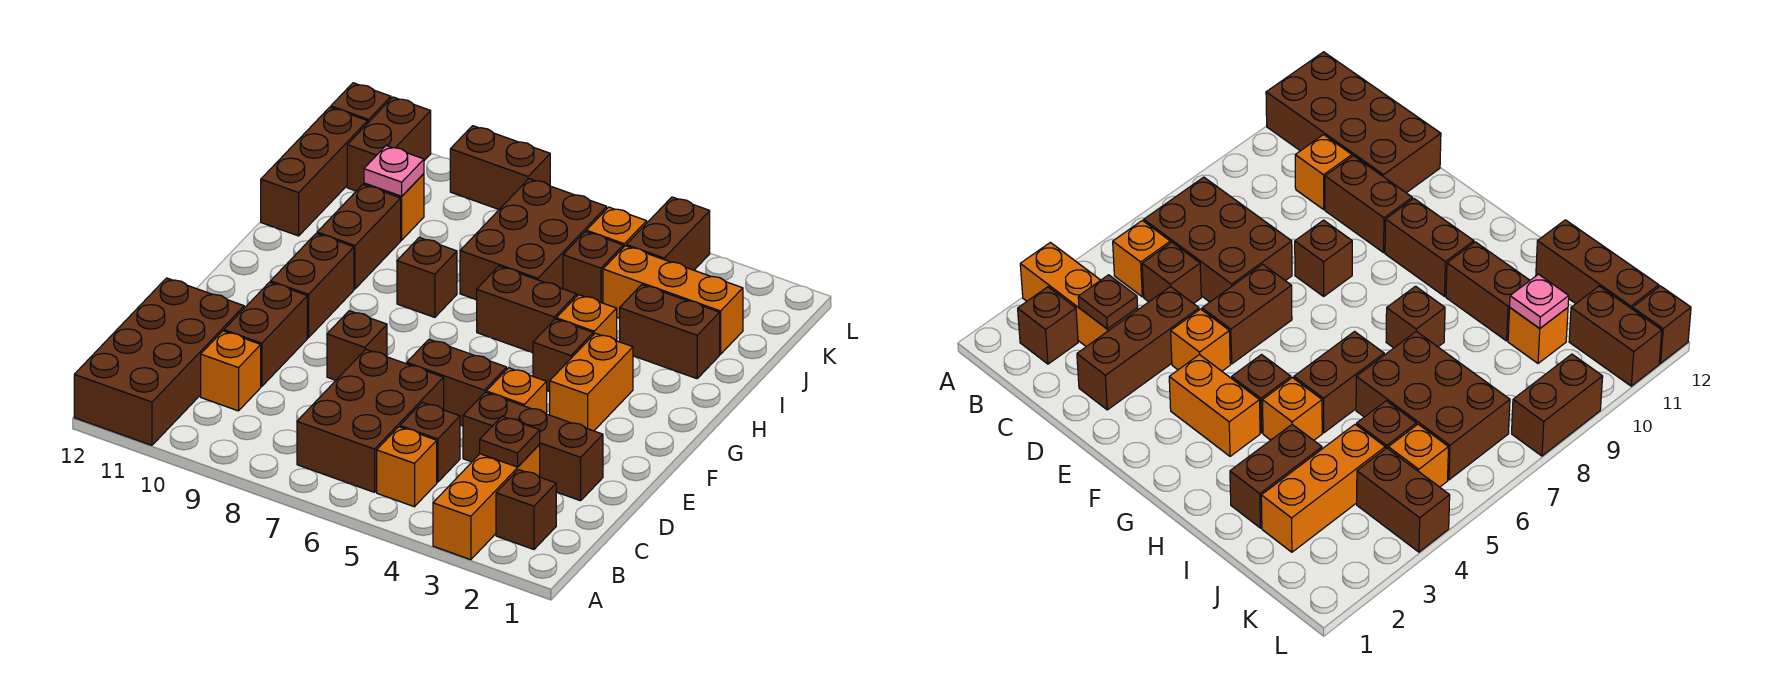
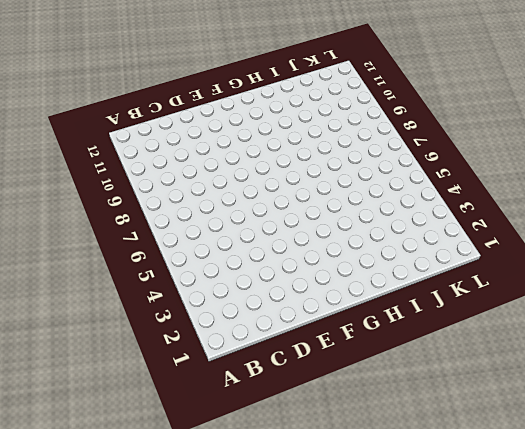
none -> orange 1x3 brick [433,445,540,560]
none -> brown 2x4 brick [74,278,244,445]
none -> brown 1x1 brick [496,470,556,549]
none -> orange 1x1 brick [377,427,437,507]

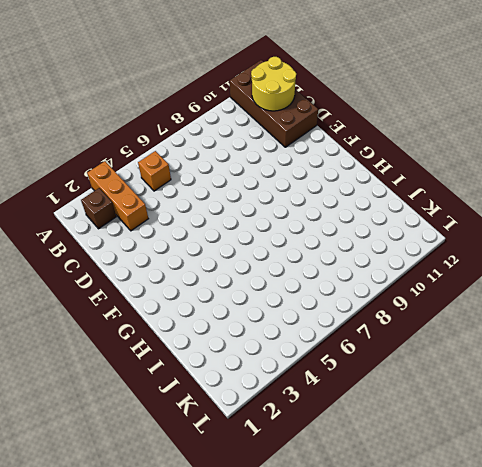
yellow 2x2 round brick [251,57,296,111] -> none
none -> brown 2x3 brick [297,350,444,492]
none -> brown 1x1 brick [400,402,460,482]
none -> orange 1x1 brick [201,331,261,411]
none -> brown 1x3 brick [463,392,603,501]

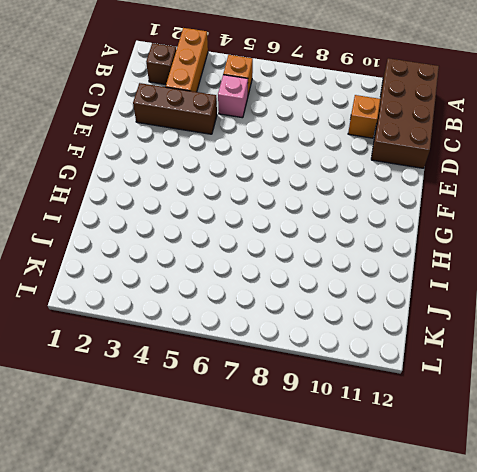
pink 1x1 brick [218,75,248,118] -> brown 1x1 brick [400,402,460,482]
none -> brown 2x3 brick [297,350,444,492]
none -> brown 1x2 brick [224,282,307,387]
none -> orange 1x1 brick [486,368,547,414]
none -> brown 1x2 brick [407,339,507,426]

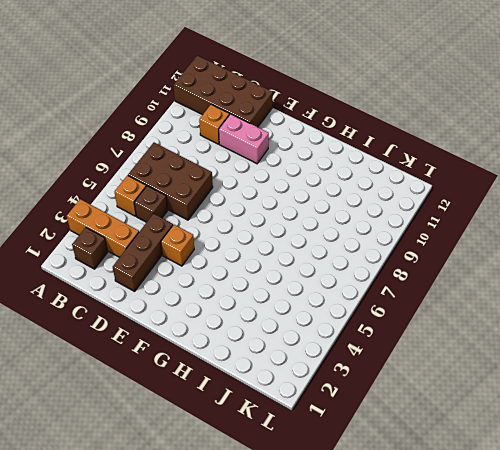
pink 1x2 brick [219,114,269,164] -> brown 1x2 brick [224,282,307,387]
none -> brown 1x2 brick [407,339,507,426]
none -> brown 1x1 brick [327,311,387,380]
none -> orange 1x2 brick [550,333,633,431]
none -> brown 1x2 brick [271,233,354,338]

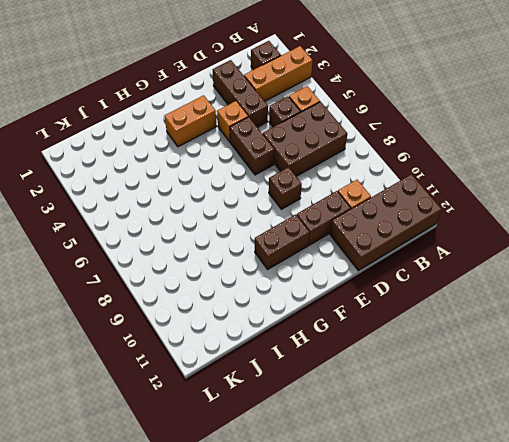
none -> brown 1x1 brick [533,319,593,391]
none -> orange 1x1 brick [556,295,617,341]
none -> brown 1x2 brick [477,266,577,353]
none -> brown 1x1 brick [397,238,457,317]

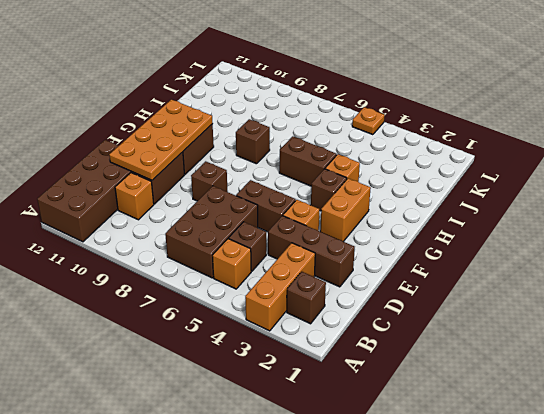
orange 2x4 plate [109,100,213,180] -> none
orange 1x1 plate [352,107,385,135] -> none
none -> brown 1x2 brick [317,185,401,289]
none -> brown 1x2 brick [620,285,720,379]
none -> brown 2x3 brick [460,179,607,300]
none -> brown 1x3 brick [261,107,368,236]

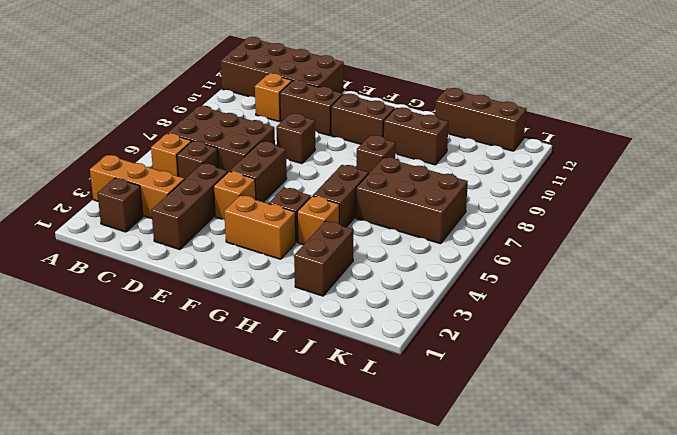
none -> orange 1x3 brick [603,246,743,354]
none -> brown 1x1 brick [563,232,623,303]
none -> orange 1x1 brick [364,174,424,240]
none -> brown 1x2 brick [626,197,710,270]

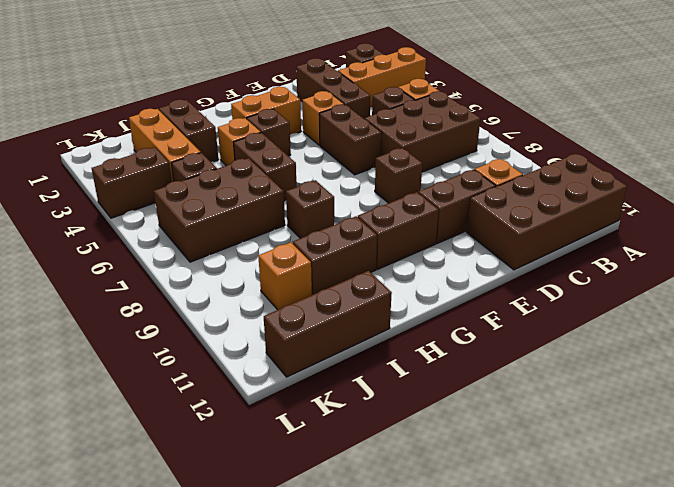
none -> orange 1x1 brick [586,207,647,247]
none -> brown 1x2 brick [347,97,431,191]
none -> brown 1x2 brick [450,126,550,209]
none -> brown 1x1 brick [331,83,391,122]

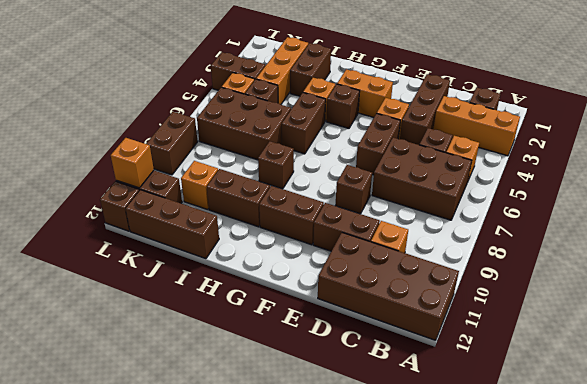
orange 1x1 brick [111,138,154,188] -> none
none -> brown 1x1 plate [480,416,540,467]
none -> pink 1x1 plate [364,146,424,196]

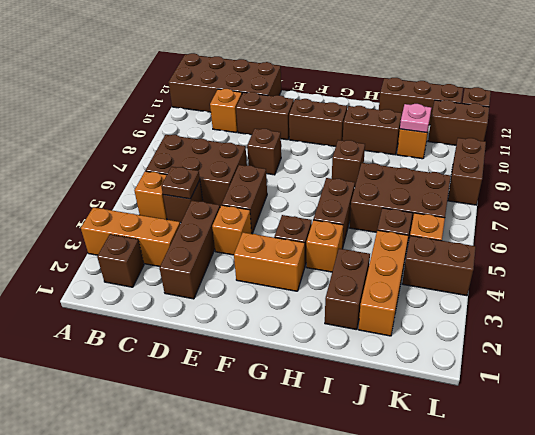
brown 1x1 plate [161,167,200,199] -> brown 1x1 plate moved to [480,416,540,467]

